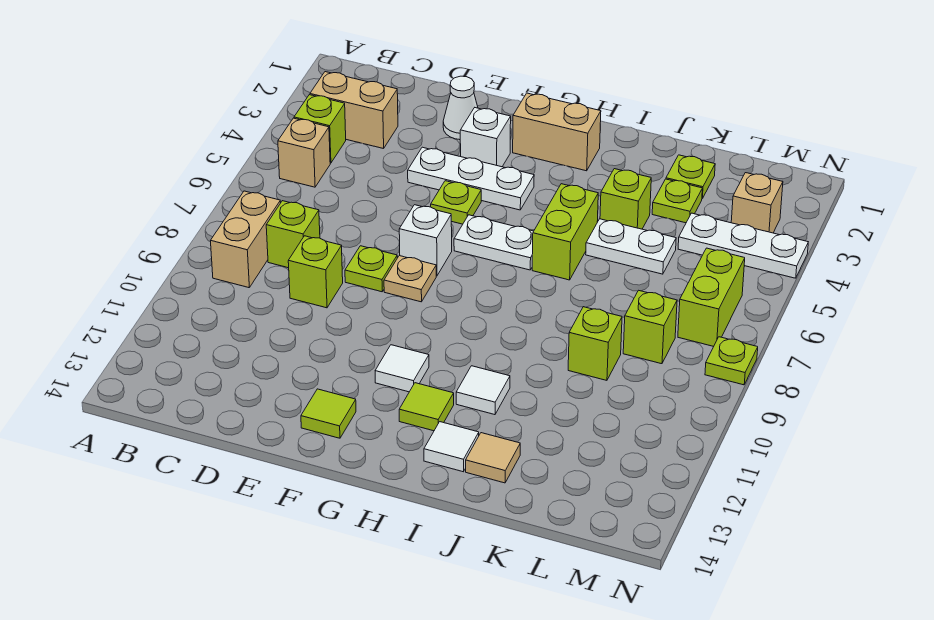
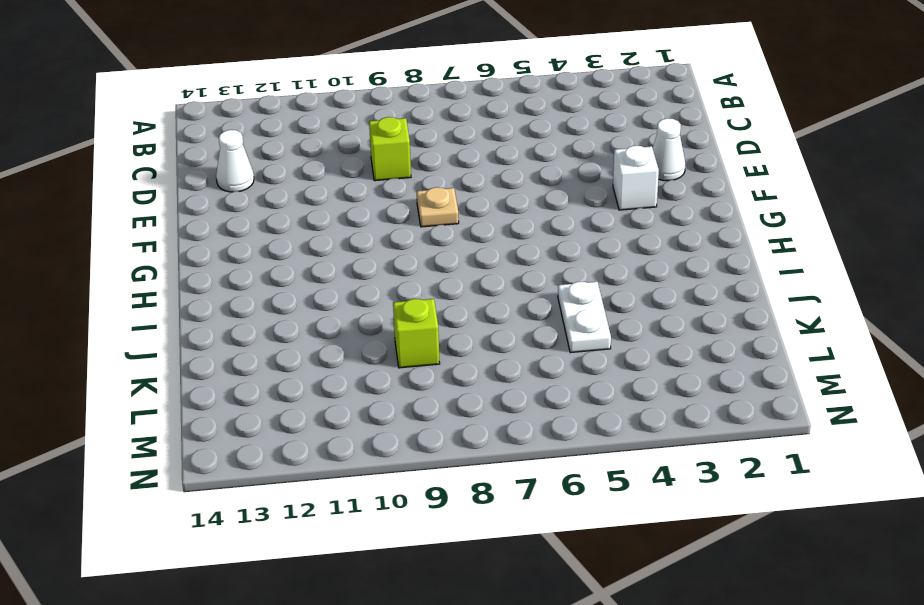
white 1x1 cone [216,130,254,192] -> none
none -> tan 1x2 brick [310,72,398,149]
none -> lime 1x1 brick [294,95,346,163]
none -> tan 1x1 brick [278,118,330,187]
none -> tan 1x2 brick [211,191,280,288]

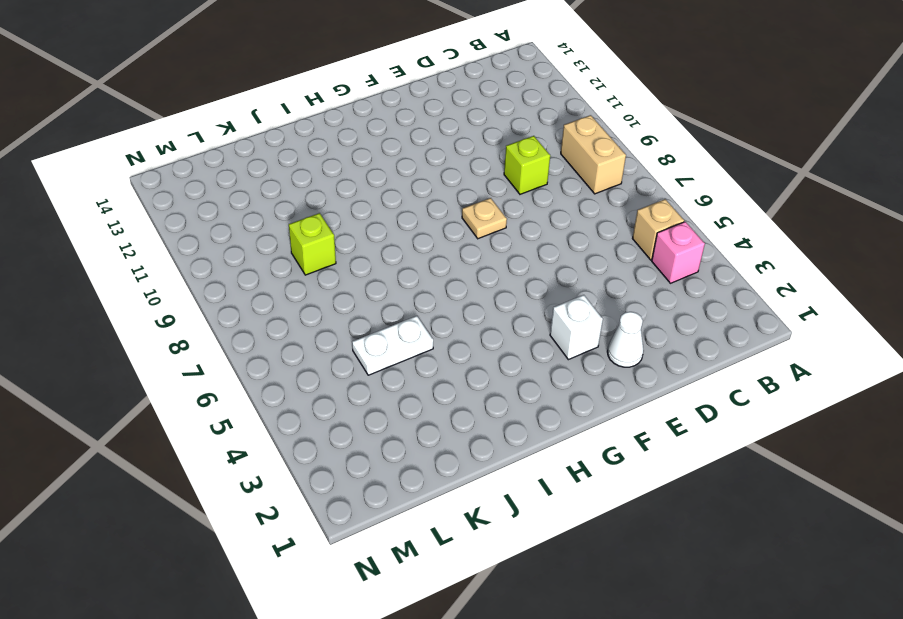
pink 1x1 brick [652,222,705,283] -> lime 1x1 brick [294,95,346,163]
none -> tan 1x2 brick [310,72,398,149]
none -> lime 1x1 brick [266,201,320,268]
none -> white 1x3 plate [408,147,534,210]
none -> lime 1x1 plate [345,246,397,292]

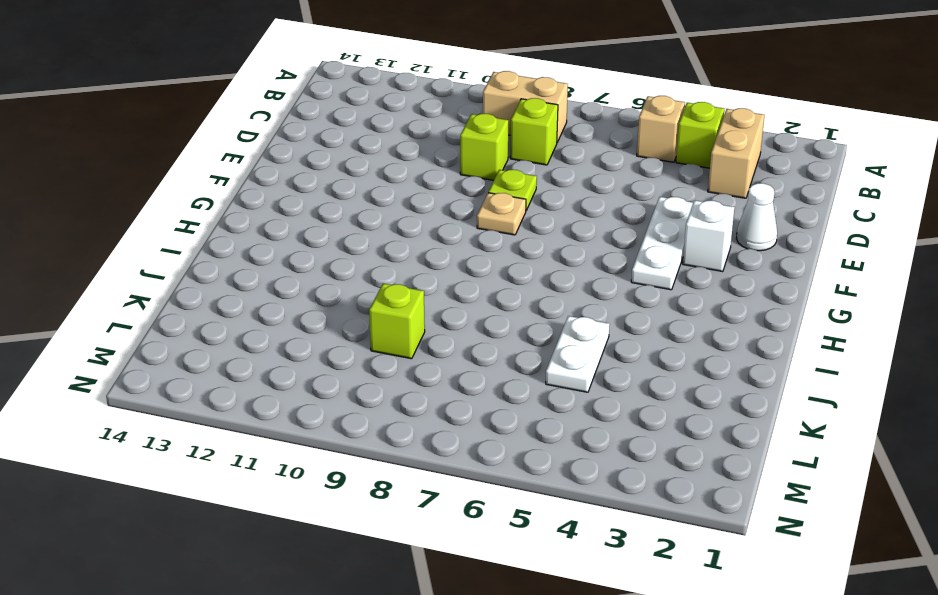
none -> lime 1x1 plate [431,181,481,224]
none -> white 1x1 brick [399,205,452,276]
none -> lime 1x1 tile [301,389,356,438]
none -> tan 1x2 brick [513,93,601,171]

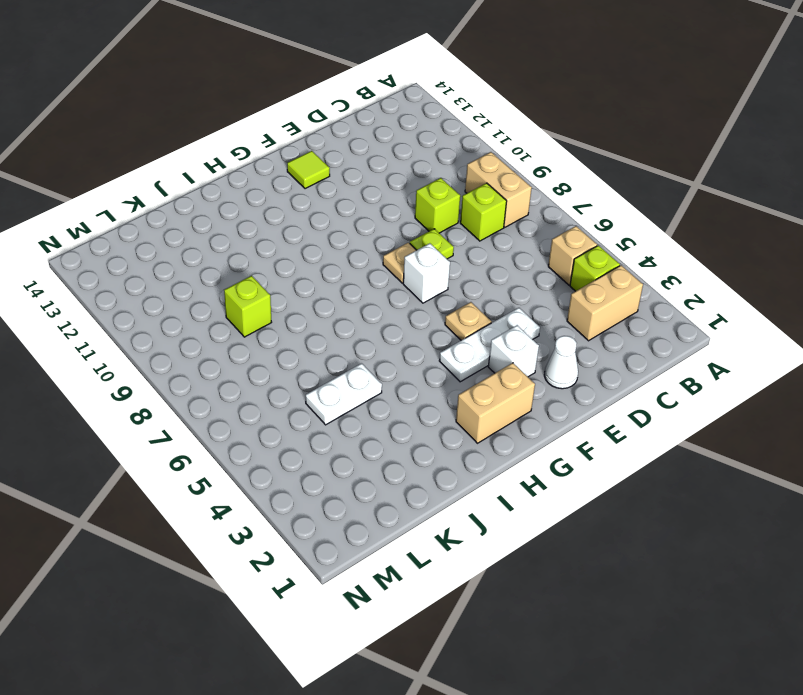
tan 1x1 plate [445,302,492,340] -> lime 1x1 plate [431,181,481,224]
none -> white 1x2 plate [454,215,534,270]
none -> white 1x1 tile [375,345,429,392]
none -> lime 1x1 tile [399,383,454,431]
none -> lime 1x2 brick [532,184,598,280]

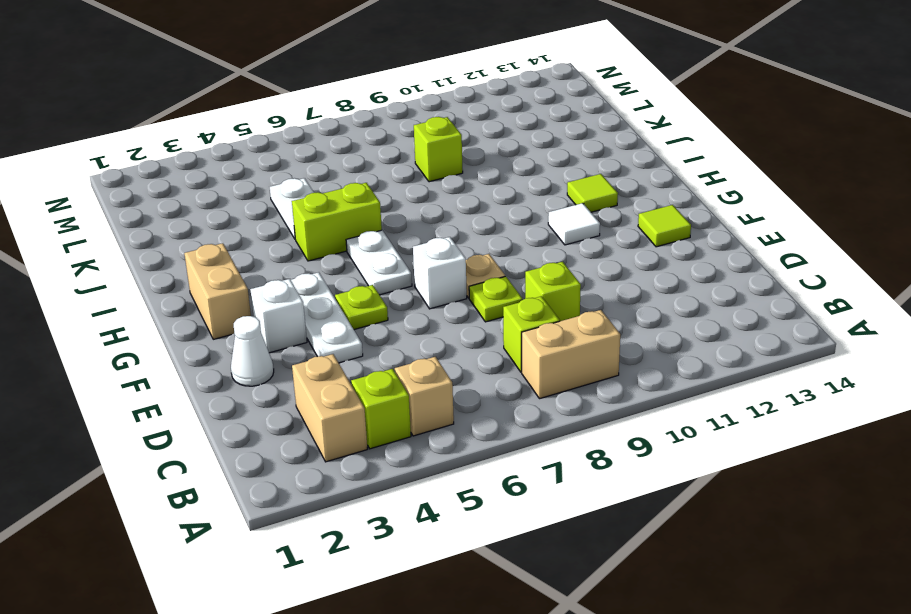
none -> white 1x1 tile [456,366,510,415]
none -> white 1x1 tile [424,422,479,472]
none -> lime 1x1 brick [600,169,651,229]
none -> tan 1x1 tile [466,433,520,483]

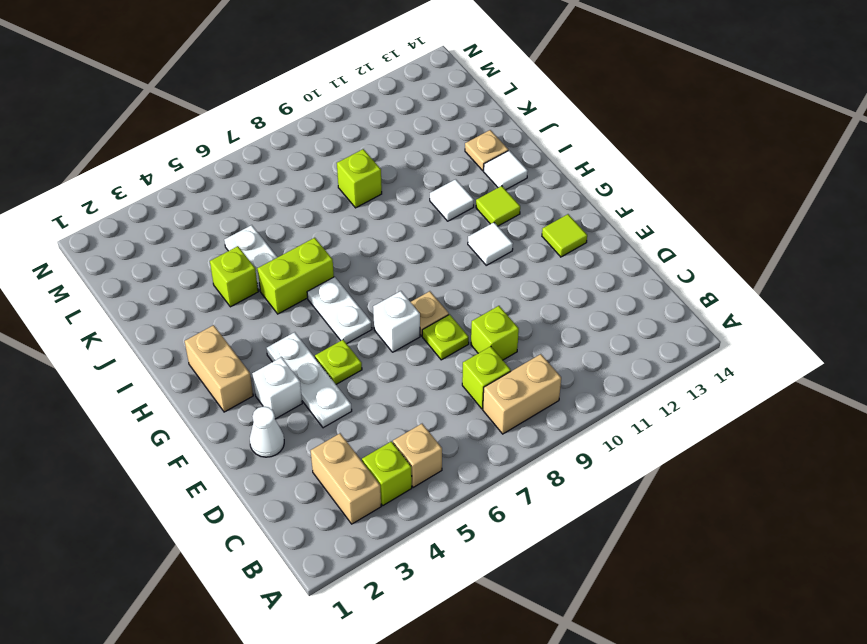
tan 1x1 plate [465,130,508,171] -> tan 1x1 tile [466,433,520,483]
none -> lime 1x1 plate [666,155,715,199]
none -> lime 1x1 plate [652,179,702,223]
none -> white 1x3 plate [678,213,808,278]
none -> lime 1x1 brick [623,290,677,364]

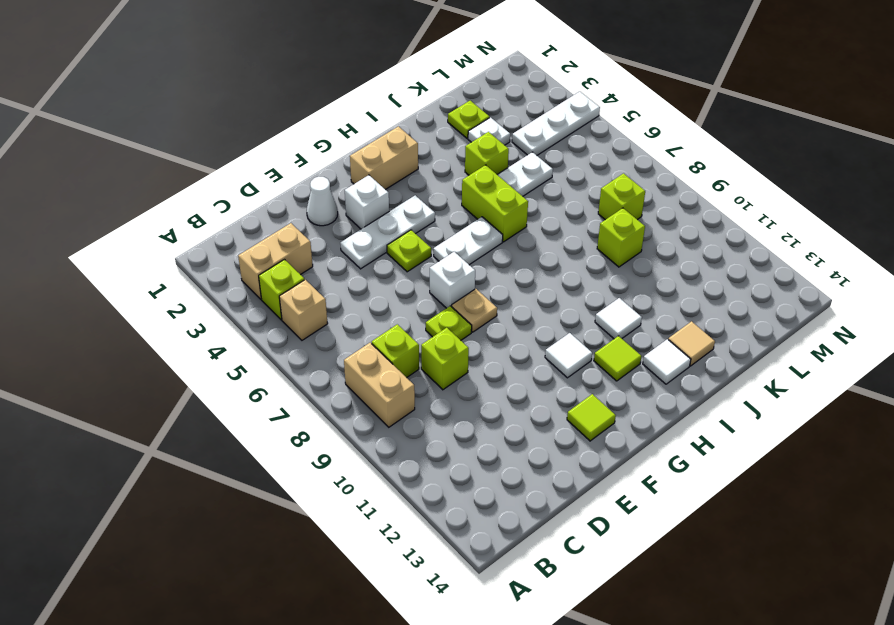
white 1x1 plate [468,117,510,145] -> lime 1x1 plate [652,179,702,223]
none -> tan 1x1 brick [731,173,783,233]
none -> lime 1x2 brick [678,248,745,346]
none -> lime 1x1 plate [705,337,758,385]

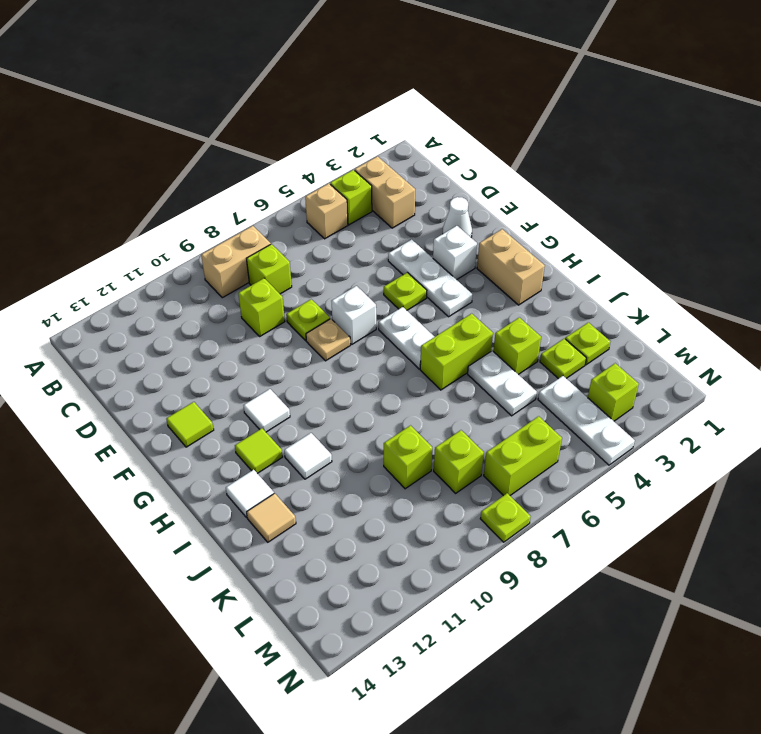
lime 1x1 brick [588,363,639,421] -> tan 1x1 brick [731,173,783,233]

